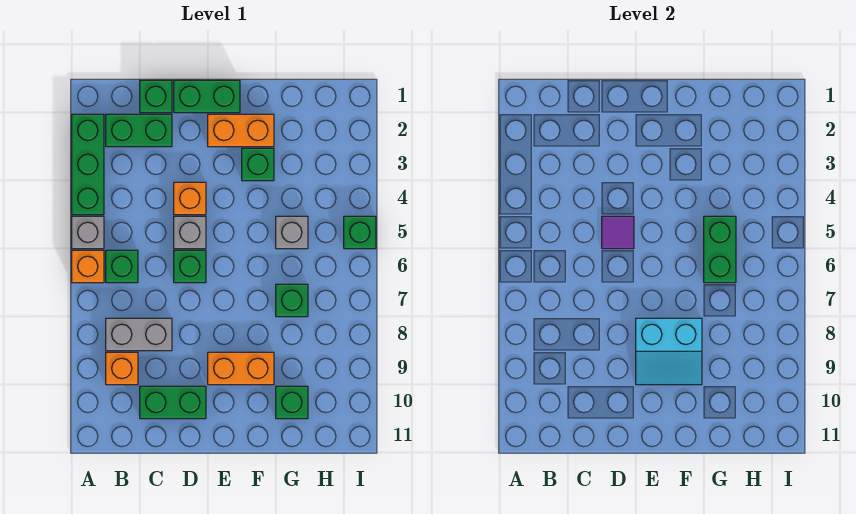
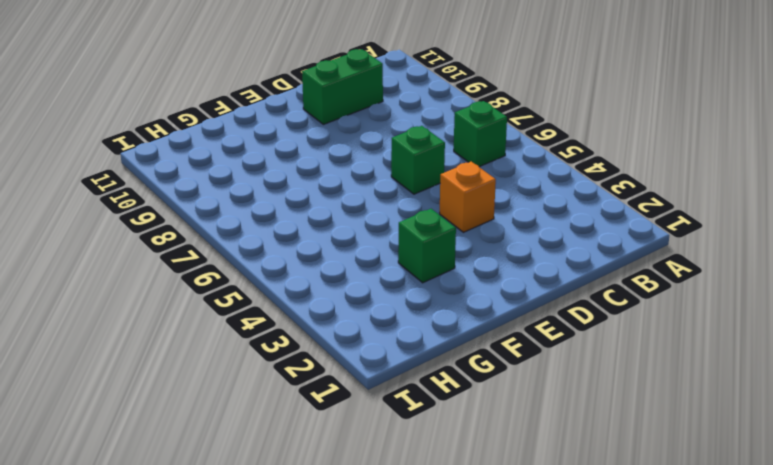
none -> green 1x3 brick [72,114,104,215]
none -> grey 1x1 brick [72,216,104,249]
none -> orange 1x1 brick [72,250,104,283]

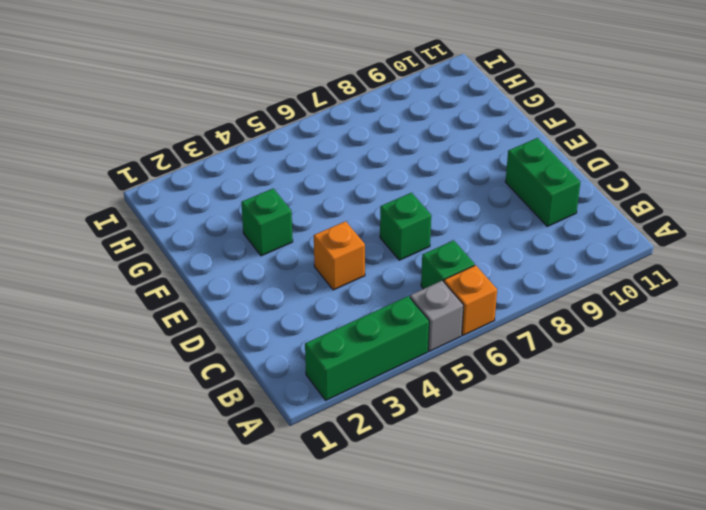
none -> green 1x2 brick [106,114,172,147]
none -> grey 1x2 brick [106,318,172,351]
none -> orange 1x1 brick [106,352,138,385]

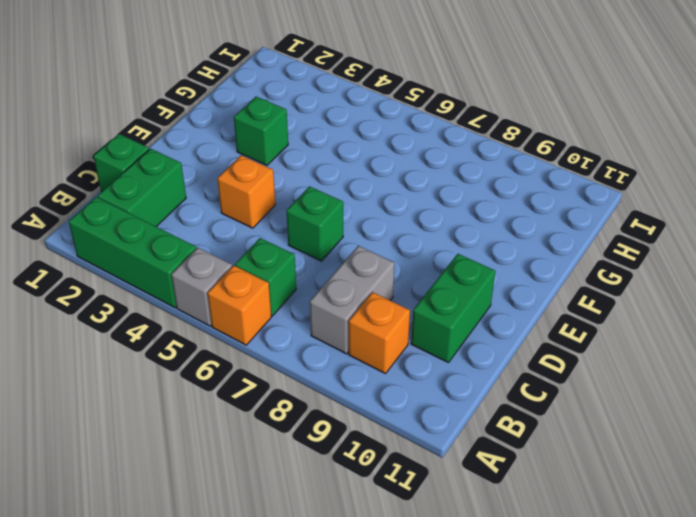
none -> green 1x2 brick [174,80,240,113]
none -> grey 1x1 brick [174,216,206,249]
none -> orange 1x2 brick [208,114,274,147]

